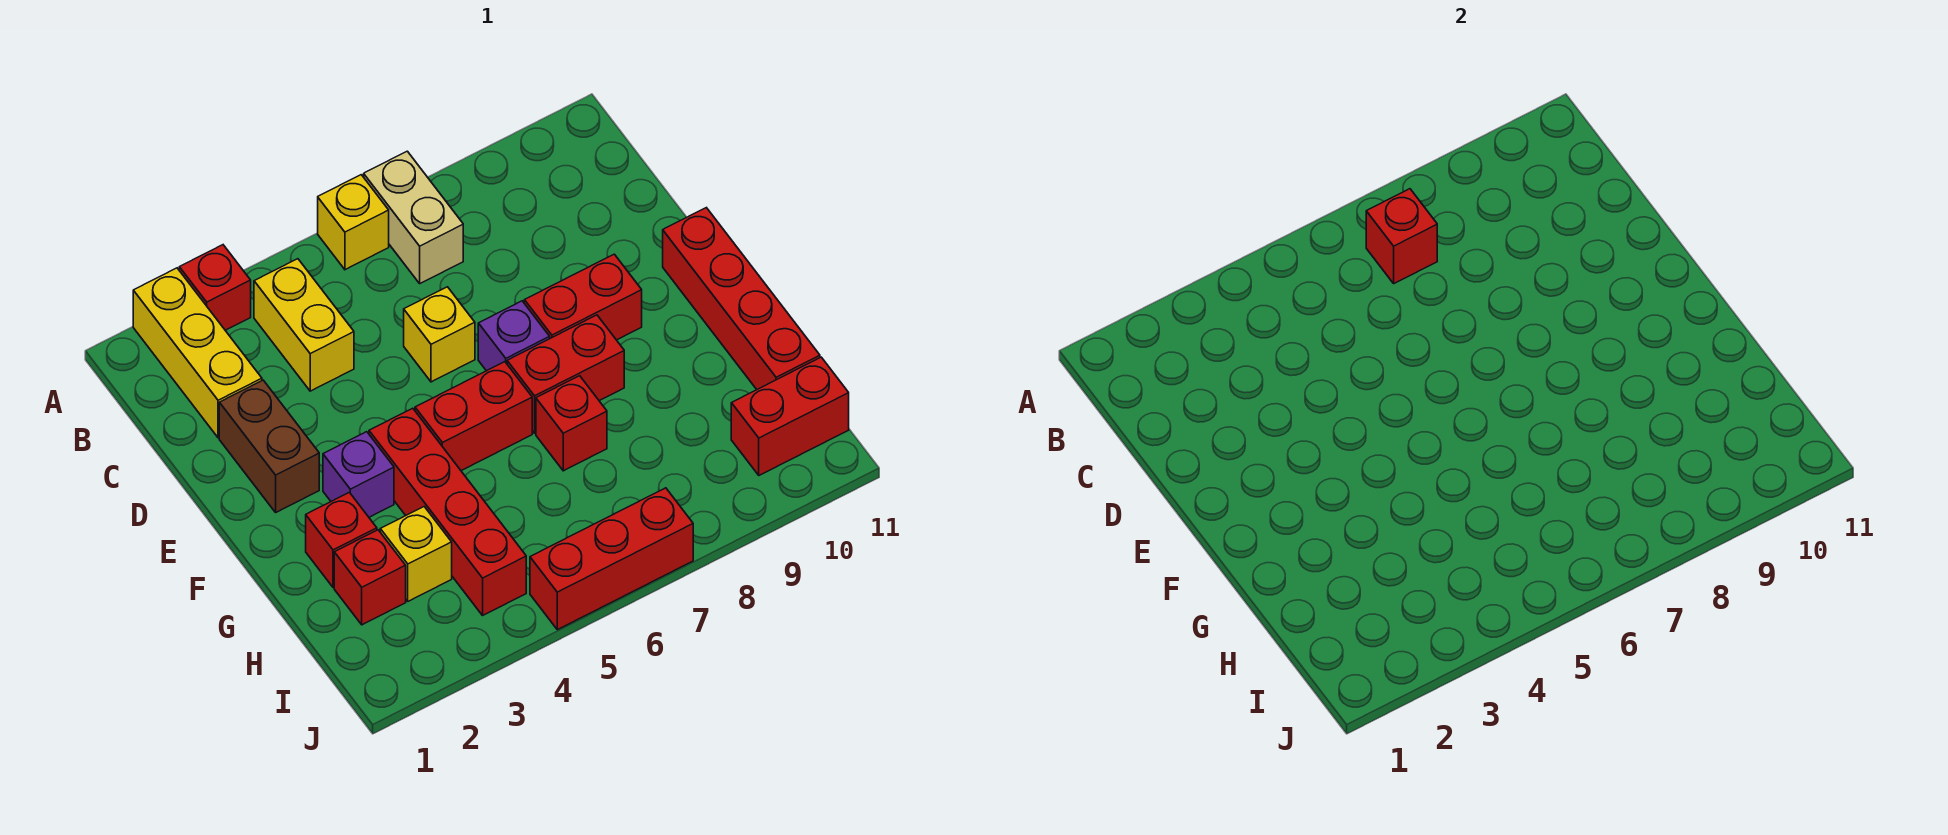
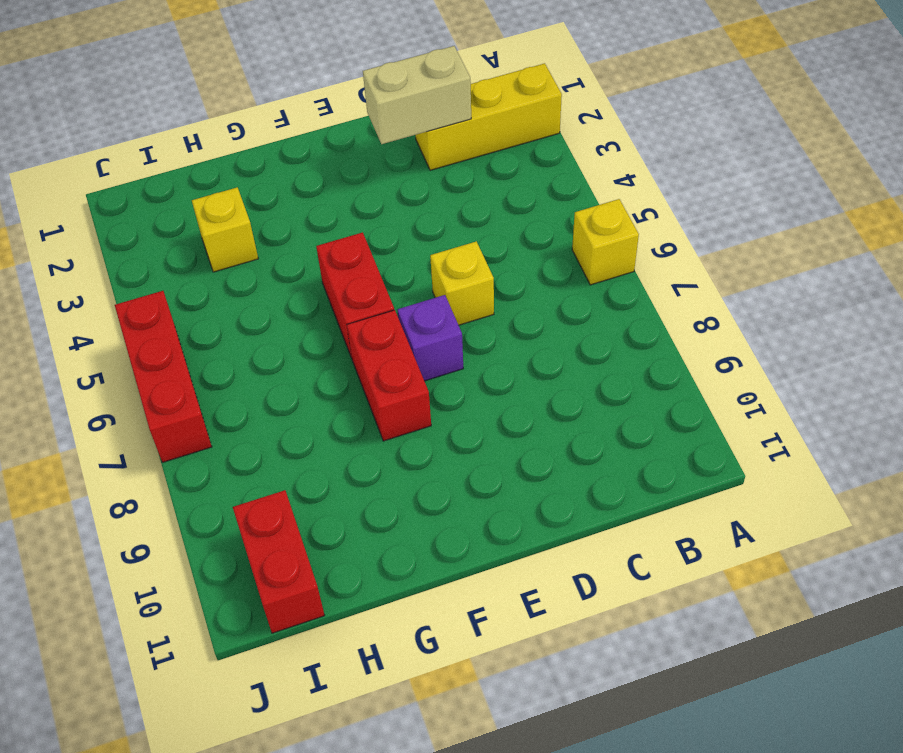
tan 1x2 brick [363,46,471,144] -> tan 1x2 brick moved to [364,151,463,283]
none -> red 1x1 brick [179,245,251,330]
none -> yellow 1x2 brick [254,259,354,391]
none -> brown 1x2 brick [219,380,319,512]

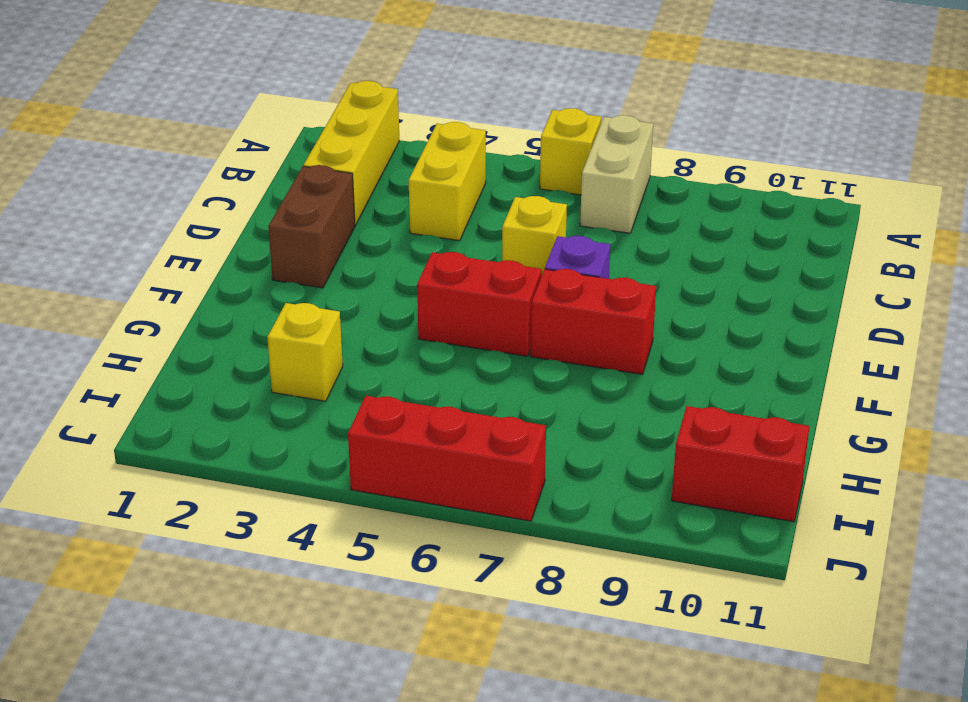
none -> red 1x1 brick [179,245,251,330]
none -> red 1x2 brick [524,254,642,340]
none -> red 1x4 brick [663,208,820,389]

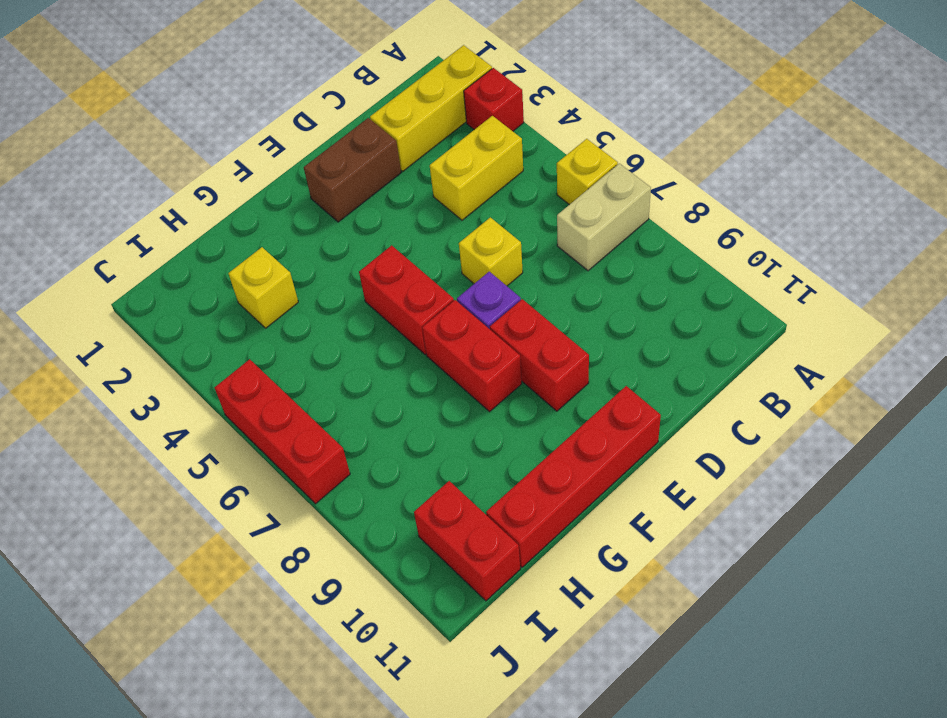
none -> purple 1x1 brick [323,432,394,517]
none -> red 1x4 brick [369,408,526,615]
none -> red 1x1 brick [306,492,377,587]

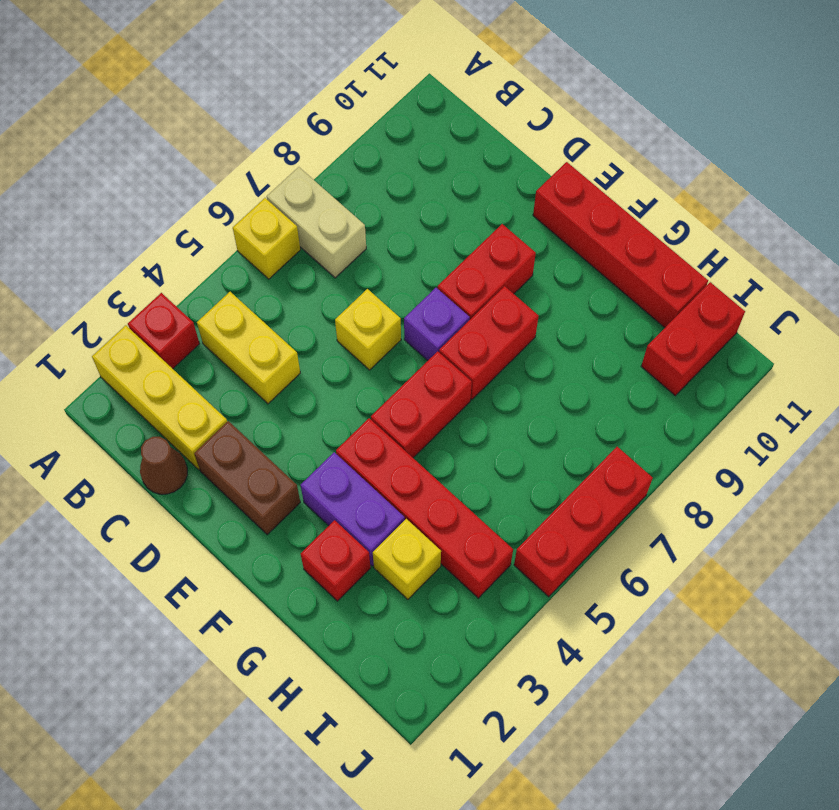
brown 1x1 cone [140,437,187,494] -> none
purple 1x2 brick [301,452,405,566] -> purple 1x1 brick [323,432,394,517]
none -> red 1x1 brick [536,376,607,471]
none -> red 1x1 brick [334,530,406,625]
none -> red 1x1 brick [1366,189,1437,283]

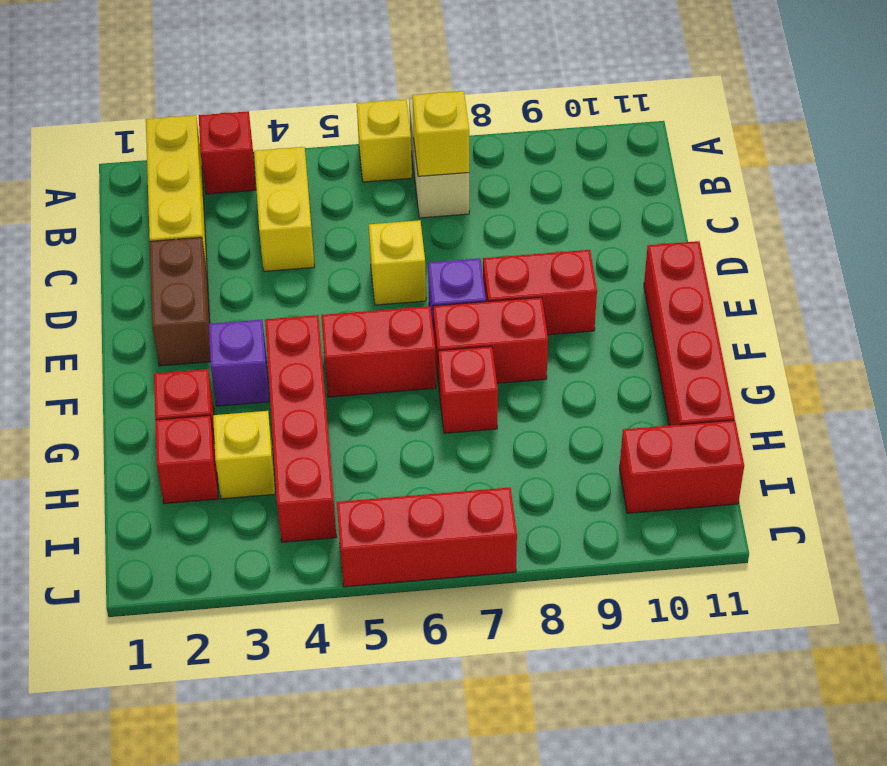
yellow 1x1 brick [413,91,469,176] -> red 1x1 brick [1366,189,1437,283]

